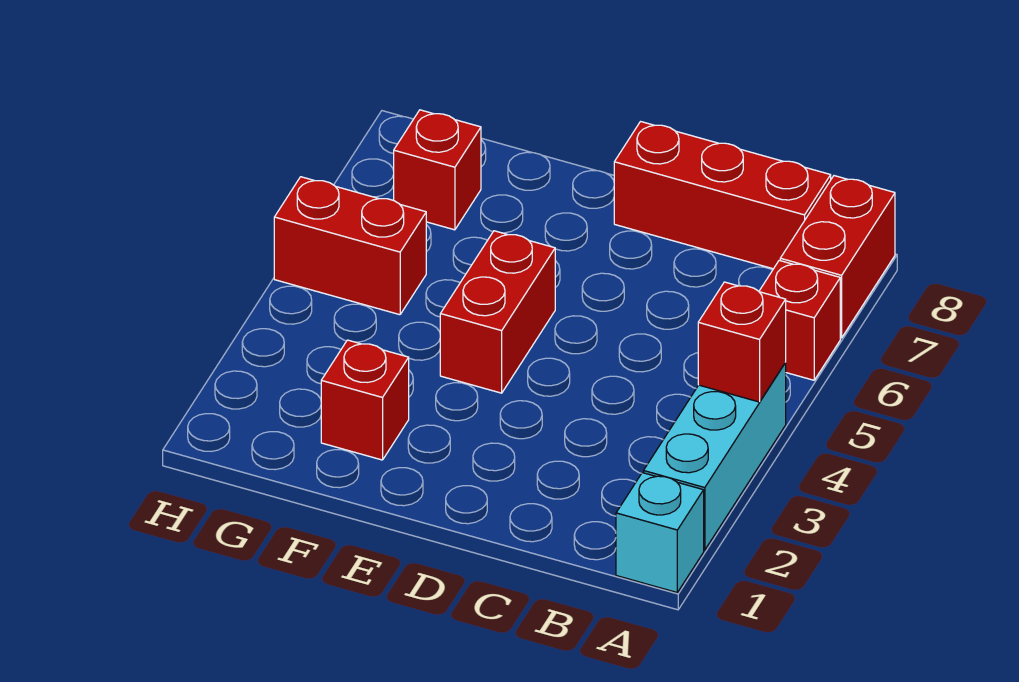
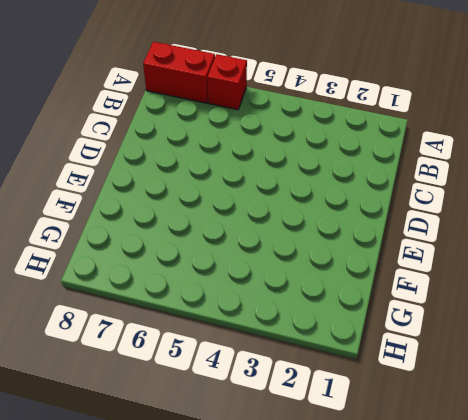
none -> cyan 1x1 brick [616,473,704,592]
none -> cyan 1x3 brick [644,363,786,550]

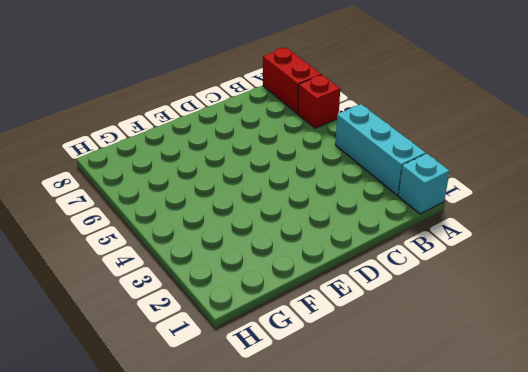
none -> red 1x3 brick [614,122,831,269]
none -> red 1x2 brick [440,231,555,393]

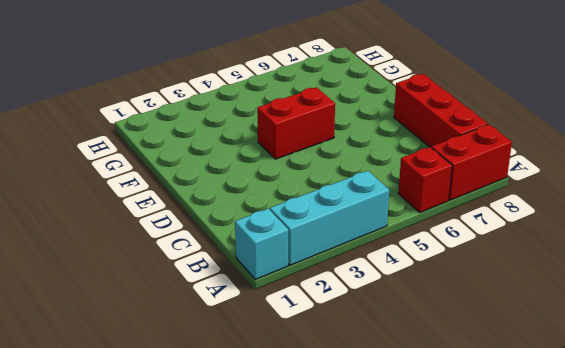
none -> red 1x1 brick [321,340,409,460]
none -> red 1x2 brick [274,177,426,315]

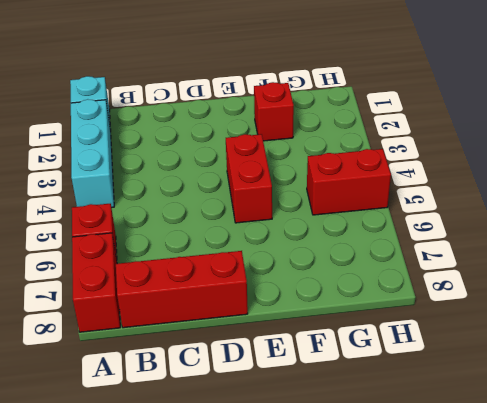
none -> red 1x1 brick [394,110,481,230]
none -> red 1x1 brick [698,282,786,402]

